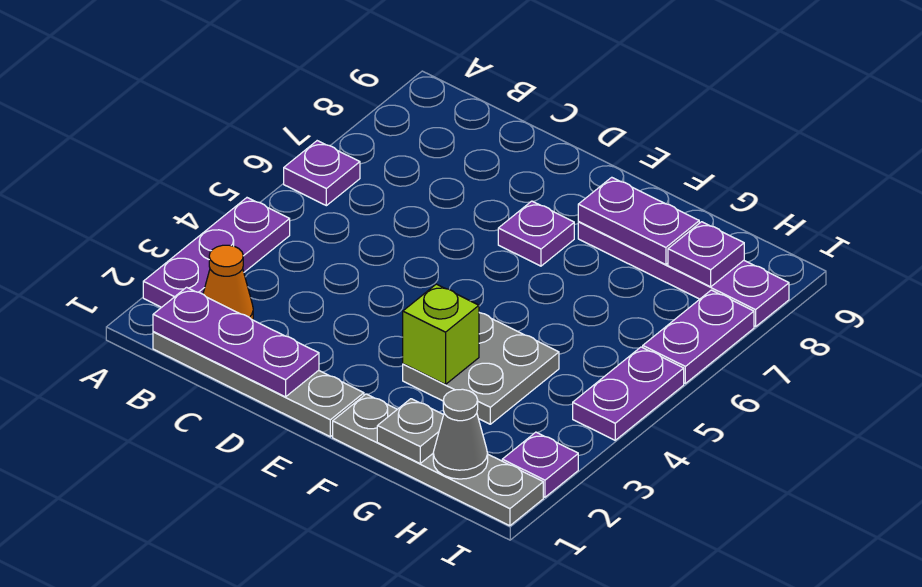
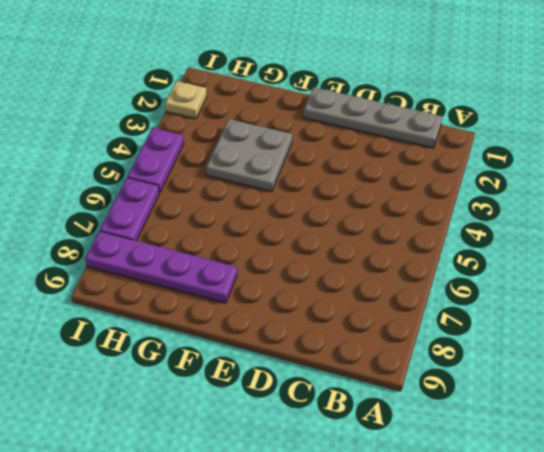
tan 1x1 plate [165,81,207,119] -> purple 1x1 plate [502,432,578,497]
none -> purple 1x3 plate [143,198,290,307]
none -> purple 1x1 plate [284,141,360,206]
none -> orange 1x1 cone [203,245,253,320]

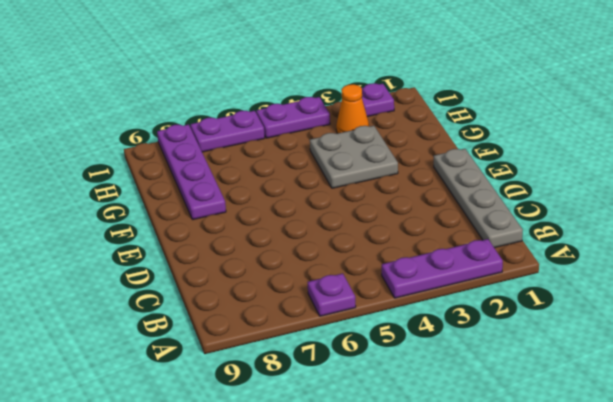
orange 1x1 cone [336,84,369,133] -> orange 1x1 cone moved to [203,245,253,320]
none -> purple 1x1 plate [498,201,574,266]
none -> grey 1x4 plate [333,394,543,526]
none -> purple 1x3 plate [153,287,319,397]

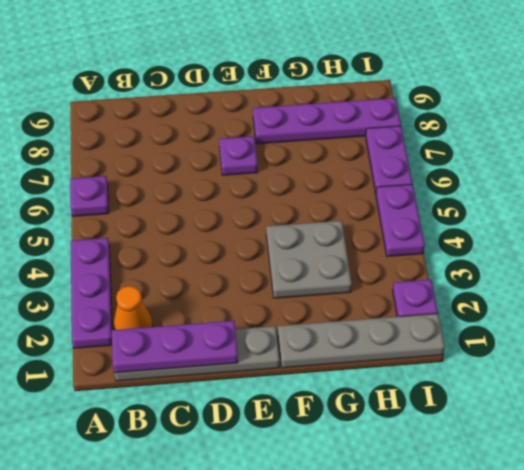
none -> lime 1x1 brick [403,284,479,384]
none -> purple 1x2 plate [578,177,699,265]
none -> grey 1x1 plate [377,399,443,463]

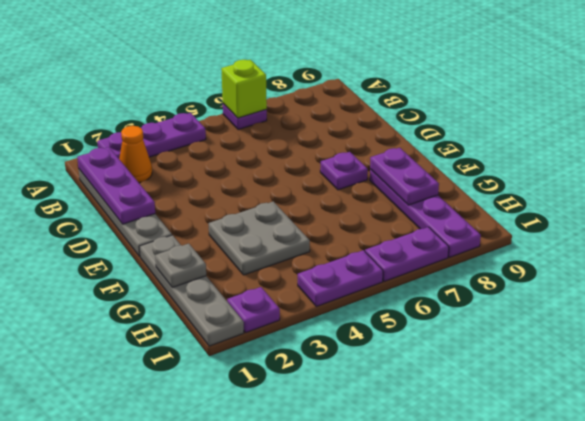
lime 1x1 brick [221,60,267,118] -> lime 1x1 brick moved to [403,284,479,384]
none -> grey 1x1 cone [433,389,488,479]
none -> purple 1x1 plate [668,222,744,287]

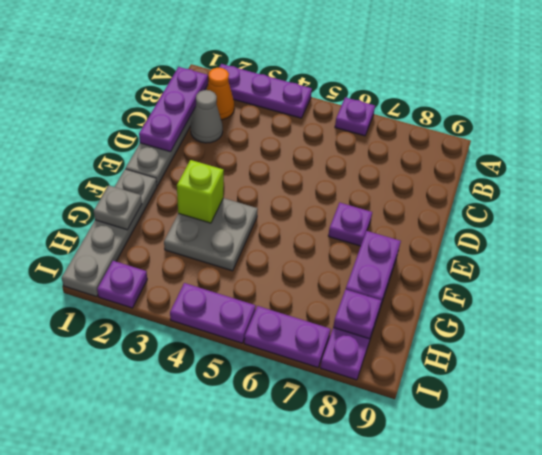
grey 1x1 cone [190,90,223,143] -> grey 1x1 cone moved to [433,389,488,479]

